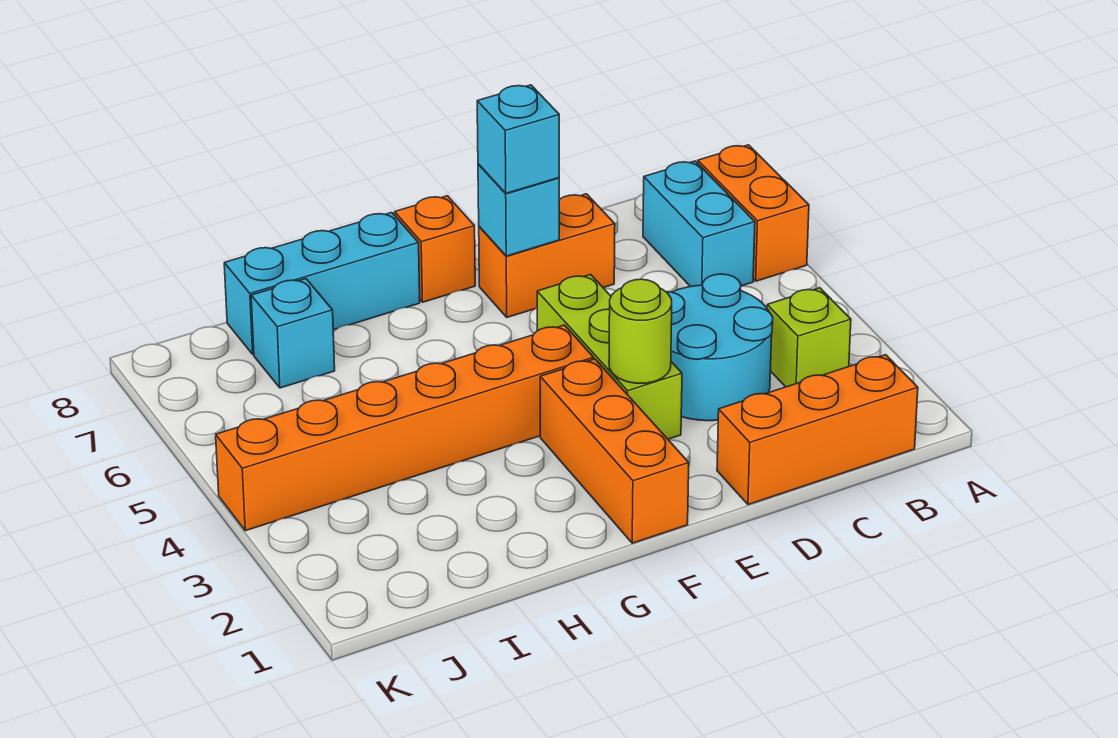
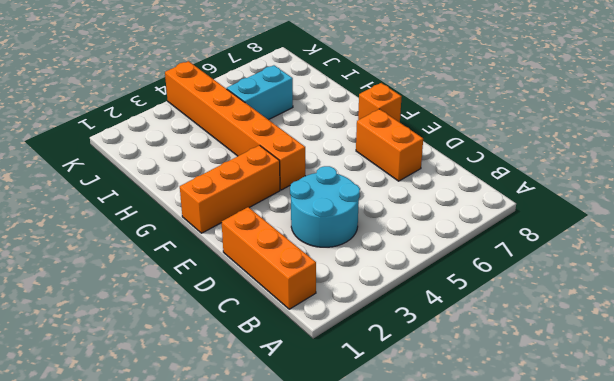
cyan 1x2 brick [227,65,293,120] -> cyan 1x2 brick moved to [643,161,755,287]
none -> orange 1x2 brick [698,145,809,281]
none -> lime 1x1 brick [767,288,851,387]
none -> lime 1x3 brick [537,275,682,439]

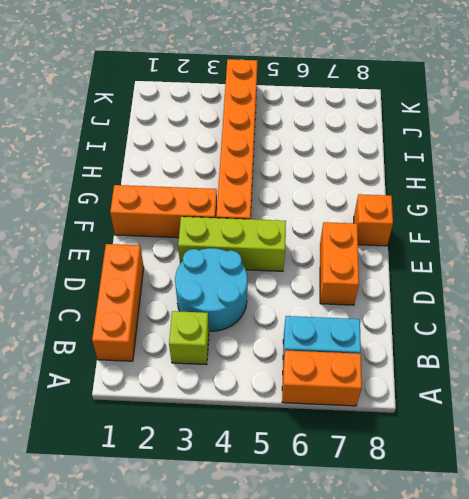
none -> cyan 1x3 brick [224,212,420,354]
none -> cyan 1x1 brick [251,279,335,388]
none -> lime 1x1 round brick [609,279,672,383]

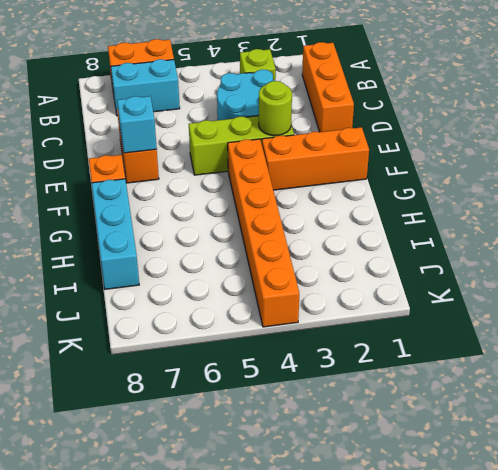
none -> cyan 1x1 brick [251,279,335,388]
none -> cyan 1x1 brick [477,85,559,193]

